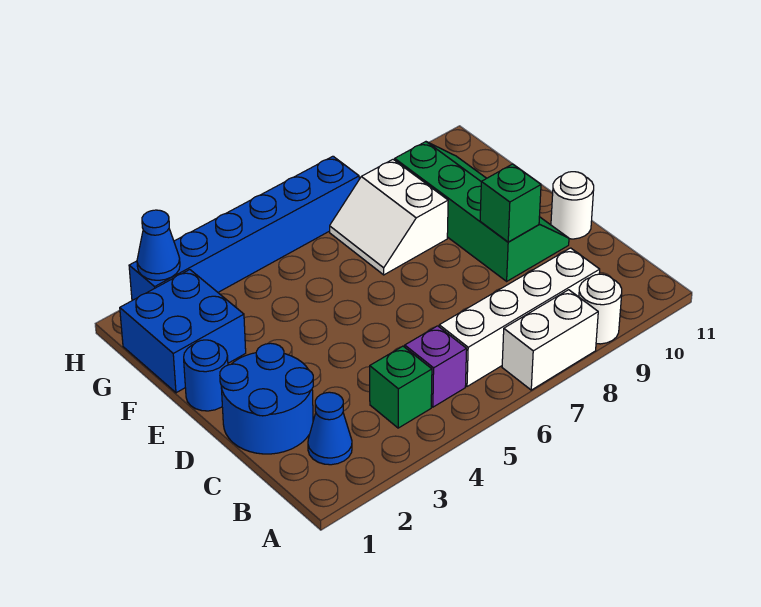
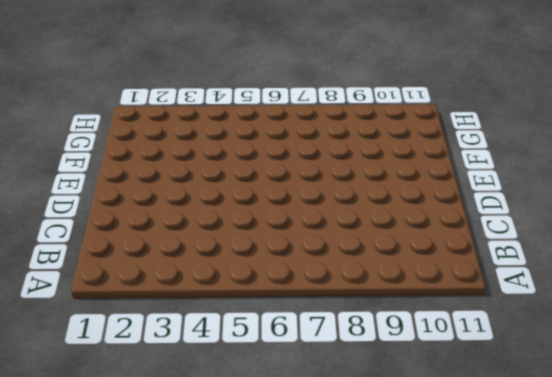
none -> white 1x2 brick [502,290,598,390]
none -> white 1x1 round brick [579,274,622,344]
none -> blue 1x1 cone [308,392,352,465]

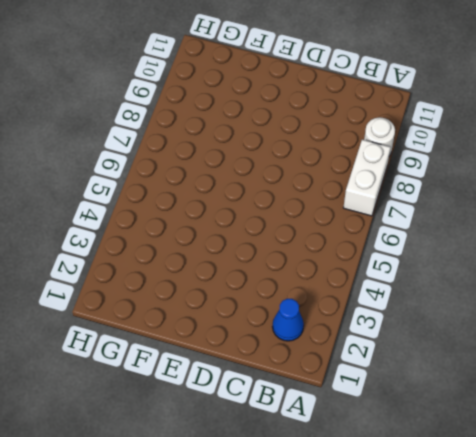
none -> green 1x1 brick [370,346,432,428]
none -> purple 1x1 brick [405,326,467,407]
none -> white 1x4 brick [439,248,600,386]

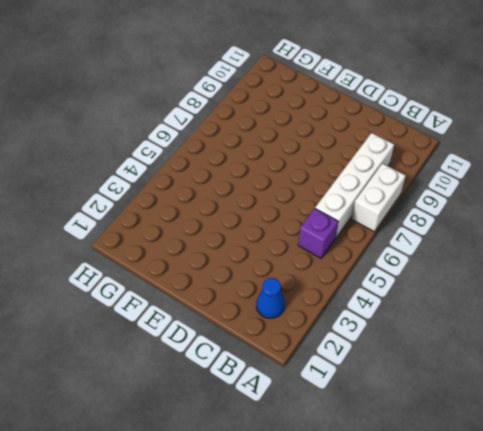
none -> white 1x1 round brick [579,274,622,344]
none -> green 1x1 brick [370,346,432,428]
none -> blue 2x2 round brick [220,343,313,454]

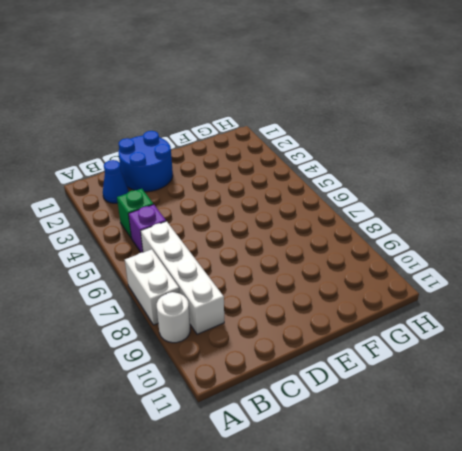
none -> green 2x4 slope [395,142,569,281]
none -> white 1x1 round brick [551,172,594,239]
none -> blue 1x1 round brick [184,340,228,411]

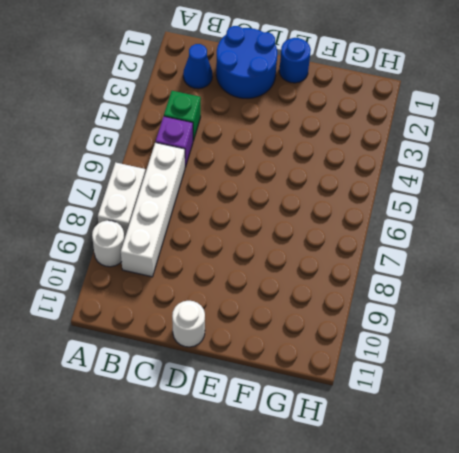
none -> green 2x4 slope [395,142,569,281]
none -> blue 2x2 brick [120,270,246,393]
none -> white 2x2 slope [330,160,448,275]

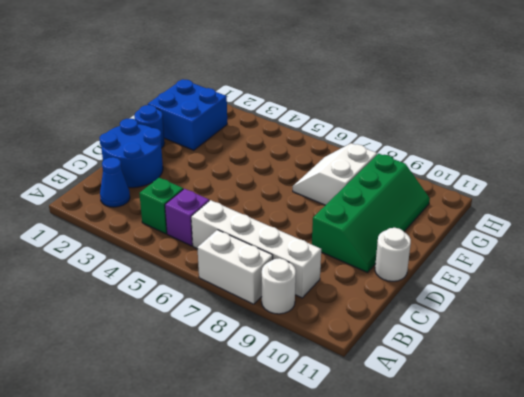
none -> blue 1x6 brick [129,156,359,300]
none -> green 1x1 brick [480,164,541,242]
none -> blue 1x1 cone [137,210,180,280]

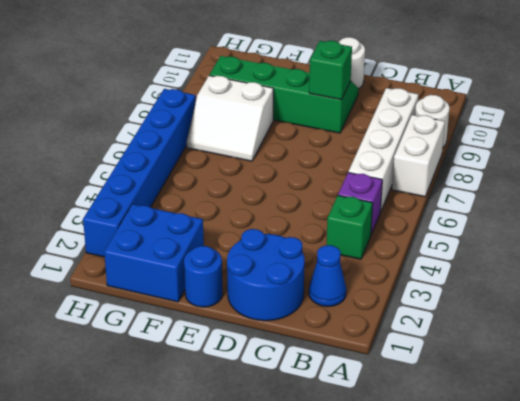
none -> blue 1x1 cone [137,210,180,280]

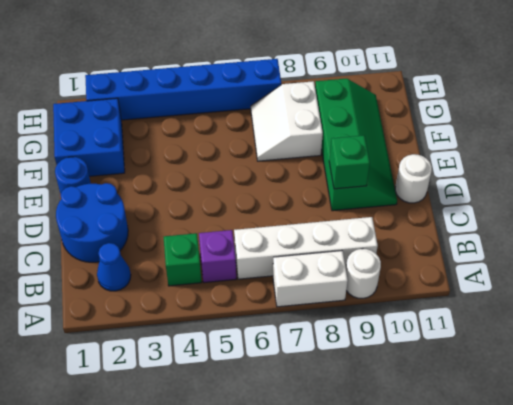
none -> blue 1x1 cone [137,210,180,280]

